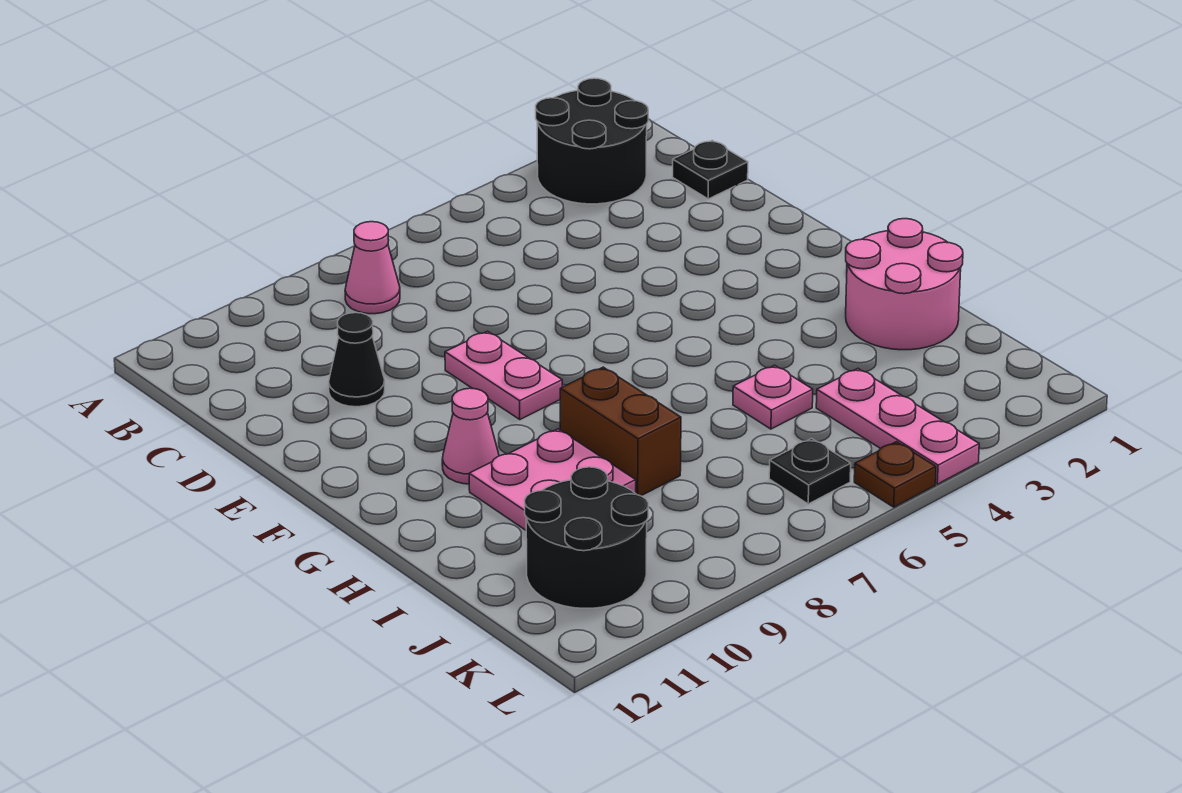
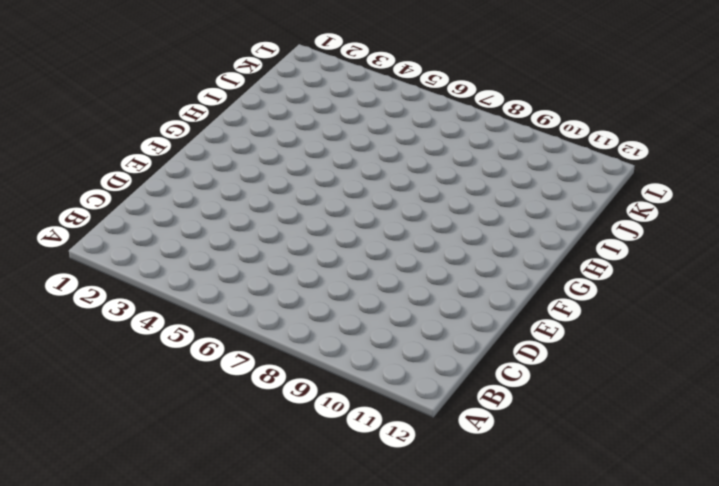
none -> black 2x2 round brick [536,78,648,204]
none -> pink 1x1 cone [345,222,400,314]
none -> black 1x1 plate [673,141,748,199]

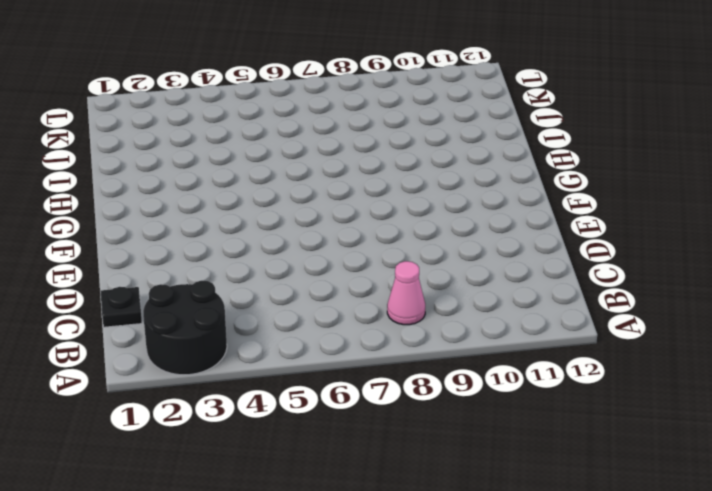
none -> black 1x1 cone [329,313,385,407]
none -> pink 1x2 plate [445,331,562,419]
none -> pink 1x1 cone [442,388,499,484]

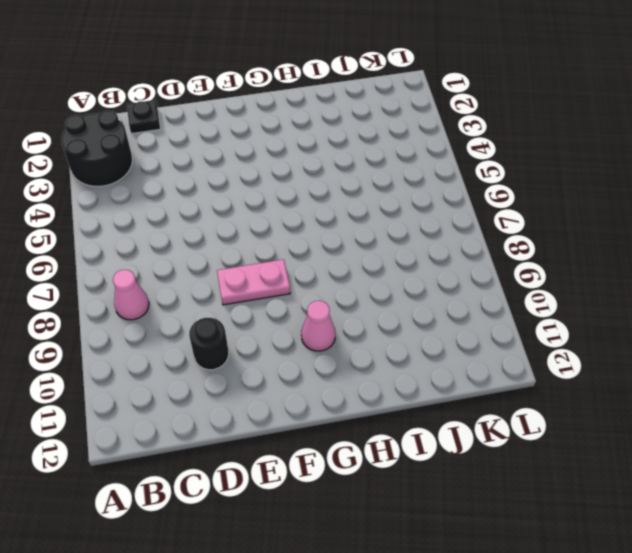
black 1x1 round brick [189,318,229,370] -> black 1x1 cone [329,313,385,407]
none -> pink 2x2 round brick [846,219,963,350]
none -> brown 1x2 brick [560,367,681,496]
none -> pink 2x2 plate [469,429,636,530]

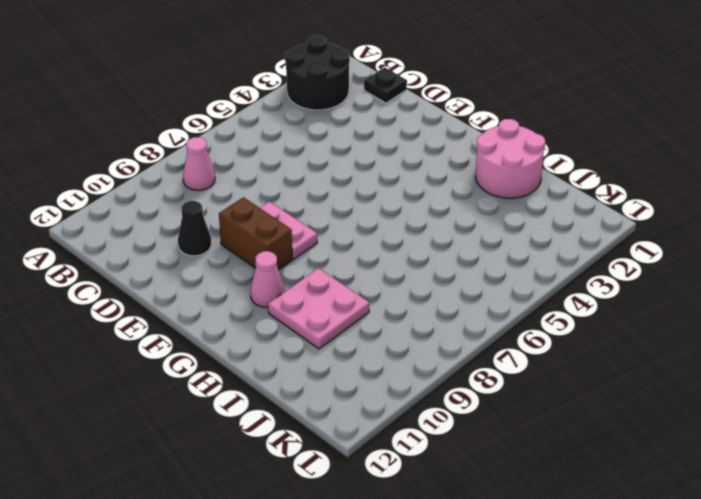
brown 1x2 brick [219,197,292,270] -> brown 1x2 brick moved to [560,367,681,496]
none -> pink 1x1 plate [733,365,813,429]
none -> pink 1x3 plate [816,369,979,484]
none -> black 2x2 round brick [525,467,648,608]

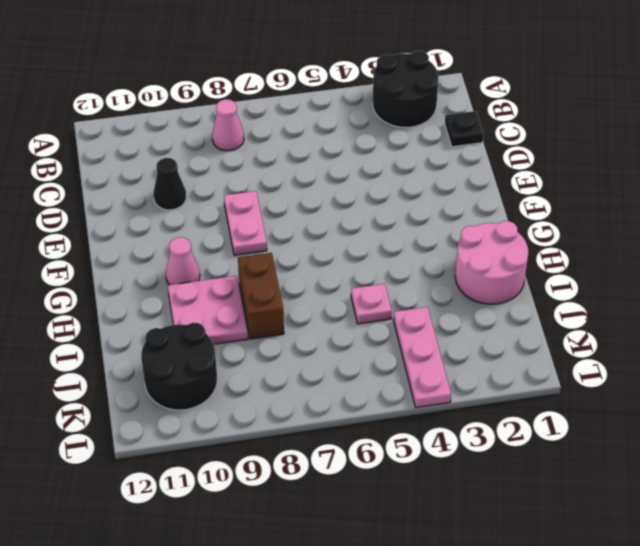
none -> black 1x1 plate [769,438,851,504]
none -> brown 1x1 plate [854,442,936,507]

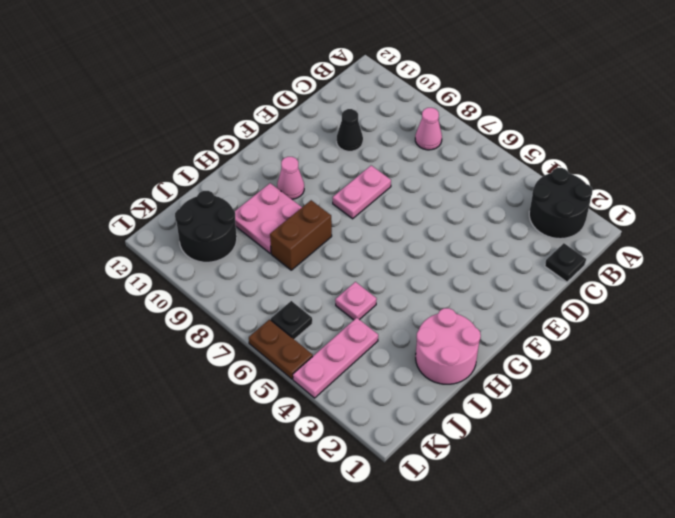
brown 1x2 plate [249,319,313,379] -> brown 1x1 plate [854,442,936,507]

